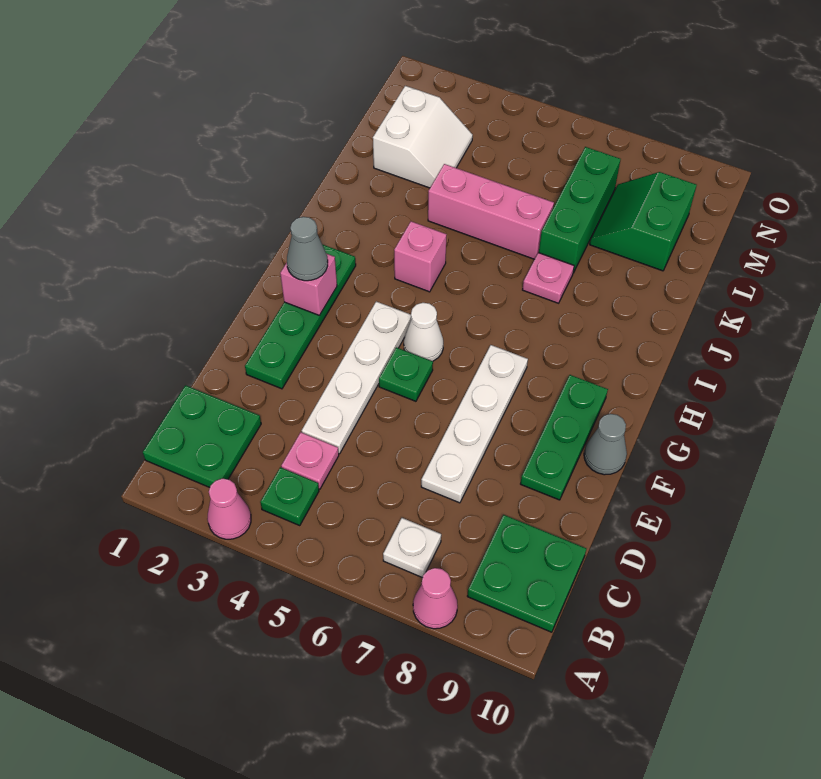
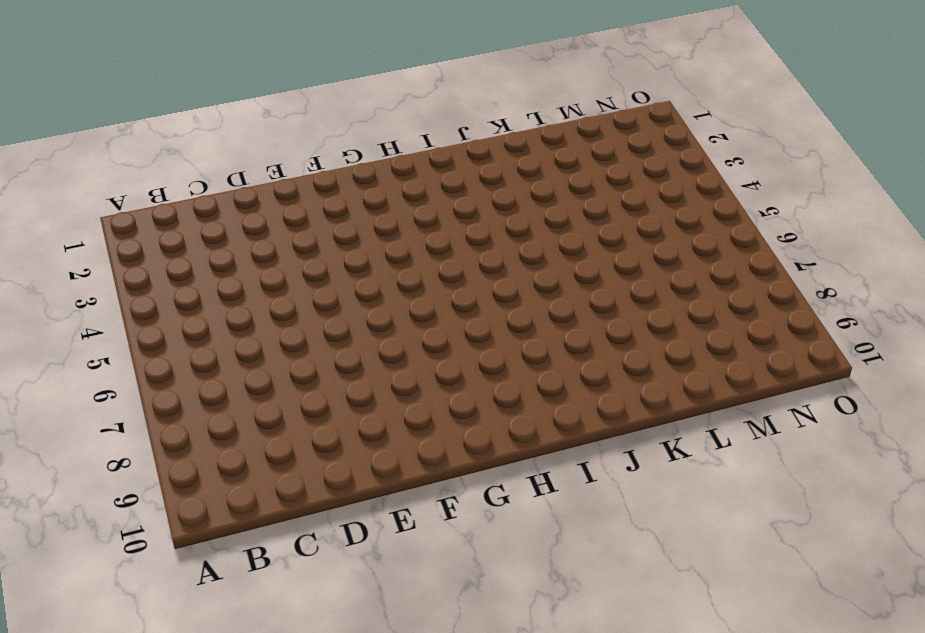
none -> pink 1x1 cone [207,479,251,539]
none -> pink 1x1 cone [413,568,458,629]
none -> green 2x2 plate [143,385,261,488]

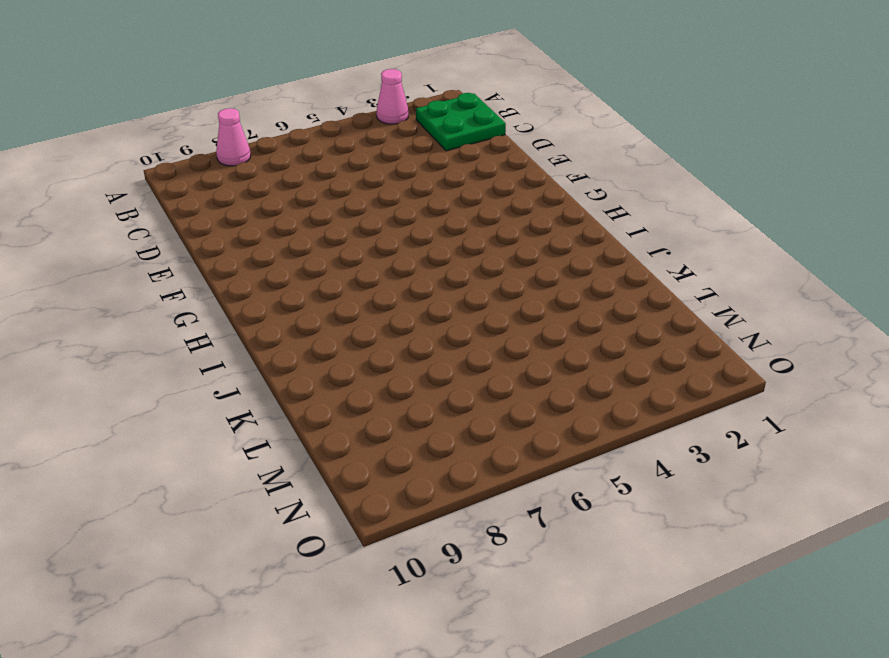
none -> green 1x1 plate [260,467,319,525]
none -> white 1x1 plate [383,518,441,578]
none -> green 2x2 plate [467,515,586,632]

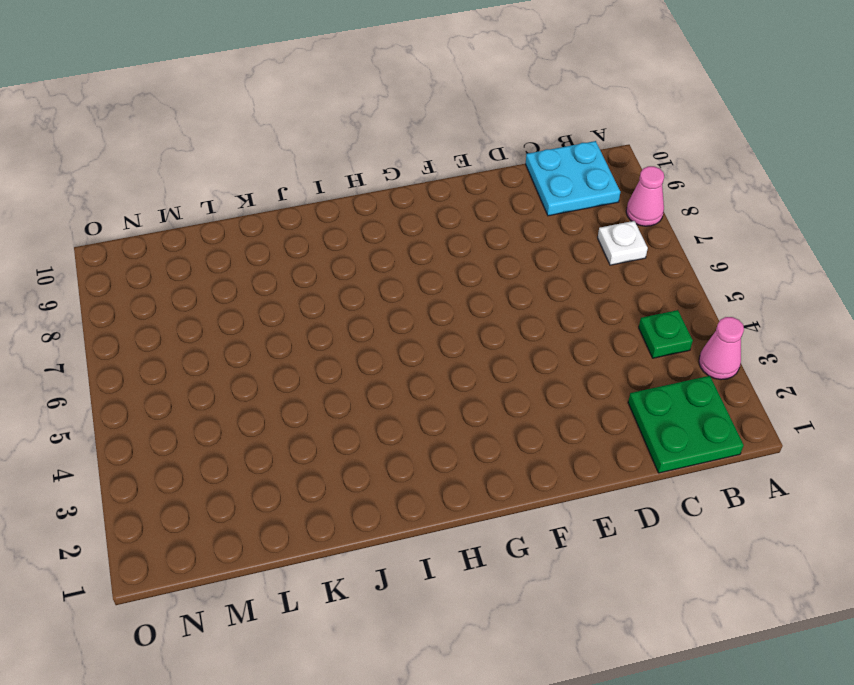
cyan 2x2 plate [526,141,620,216] -> green 2x2 plate [467,515,586,632]
none -> pink 1x1 plate [281,432,339,489]
none -> white 1x4 plate [302,301,411,454]
none -> white 1x4 plate [421,345,528,503]

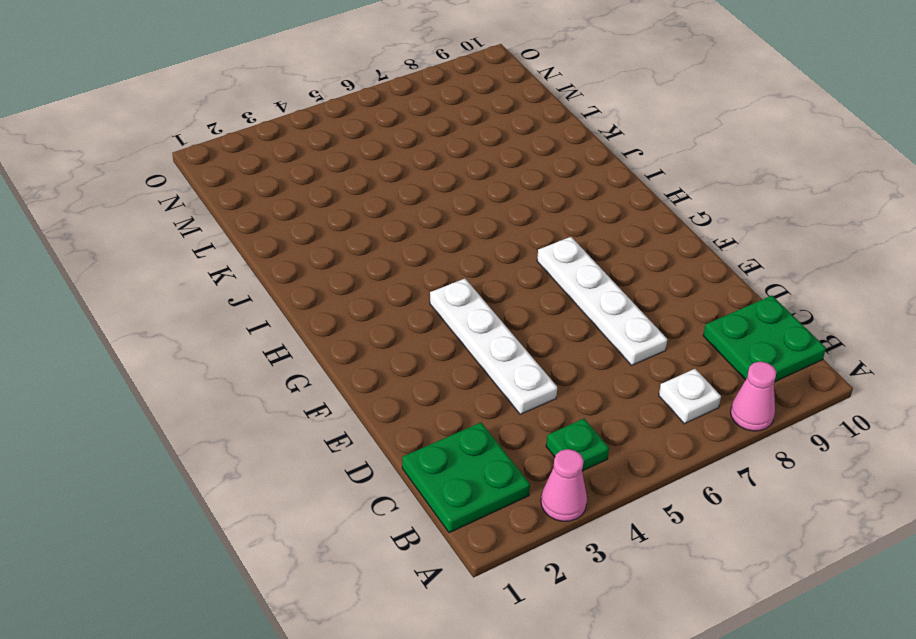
none -> pink 1x1 plate [281,432,339,489]
none -> green 1x4 plate [245,244,356,389]
none -> green 1x3 plate [521,375,608,500]

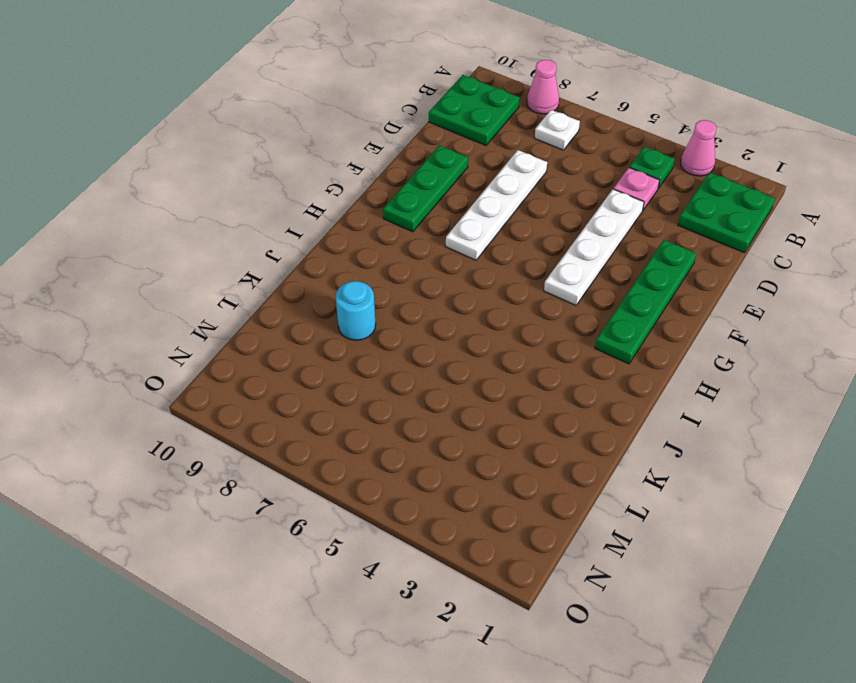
cyan 1x1 round brick [336,281,376,340] -> none
none -> green 1x1 plate [379,347,433,401]
none -> grey 1x1 cone [584,414,627,475]
none -> white 1x1 cone [404,303,443,361]

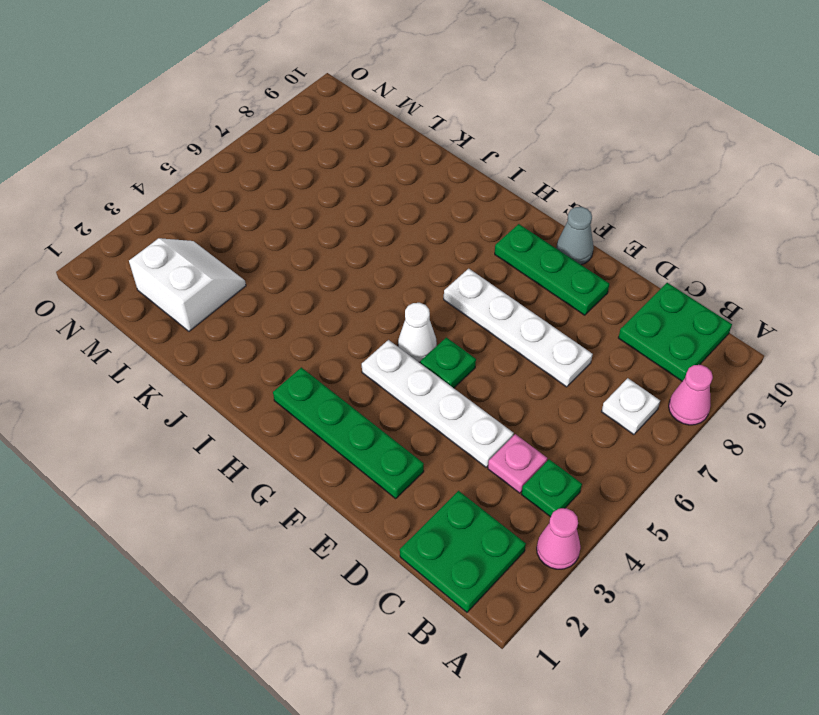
none -> pink 1x1 brick [394,221,447,292]
none -> pink 1x1 plate [523,253,574,303]
none -> pink 1x3 brick [428,164,554,259]

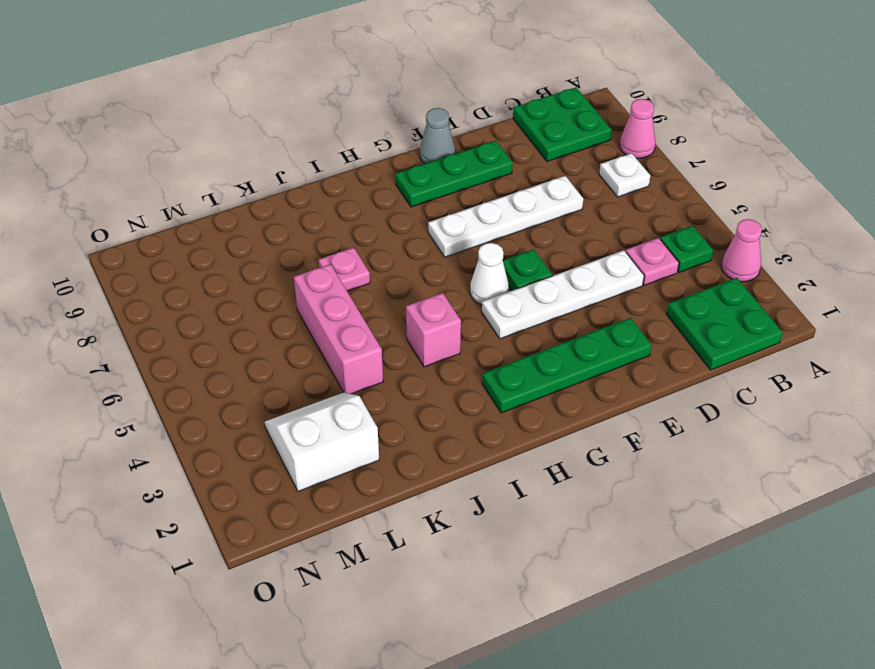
none -> green 1x3 brick [539,147,621,273]
none -> green 2x2 slope [590,172,697,271]
none -> pink 1x1 brick [280,254,337,315]

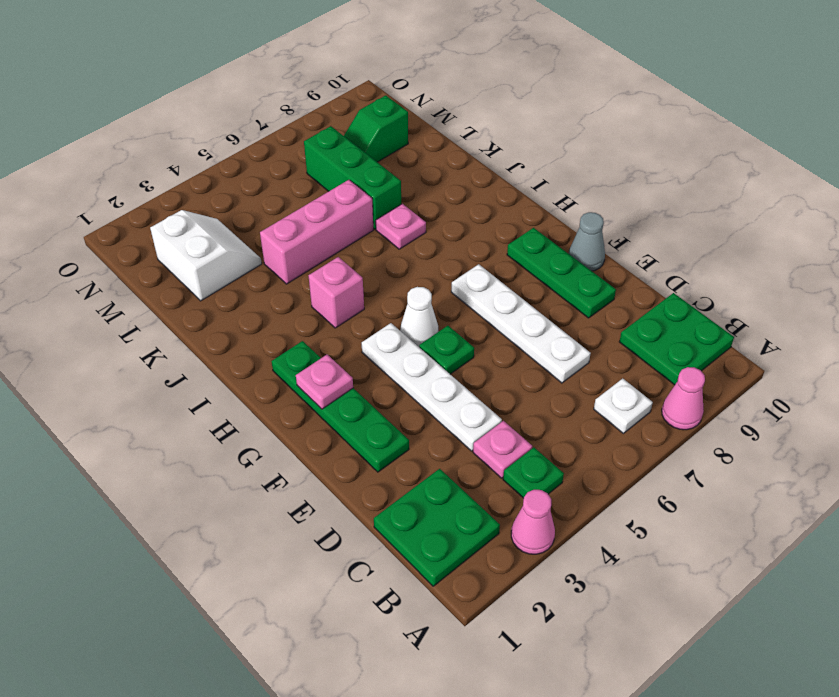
pink 1x1 plate [296,355,353,409] -> pink 1x1 brick [280,254,337,315]
green 1x2 slope [344,95,408,162] -> green 2x2 slope [590,172,697,271]
none -> grey 1x1 cone [287,217,328,281]

